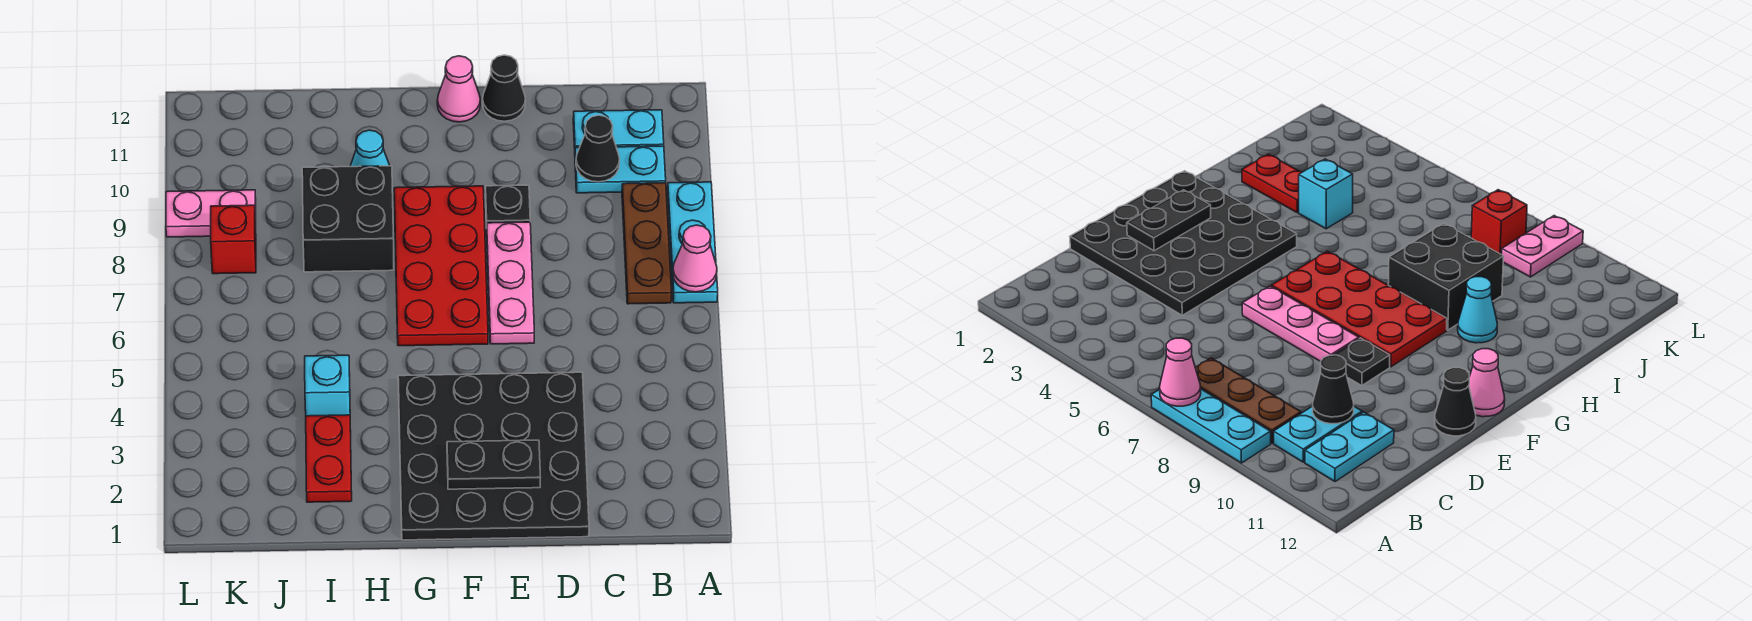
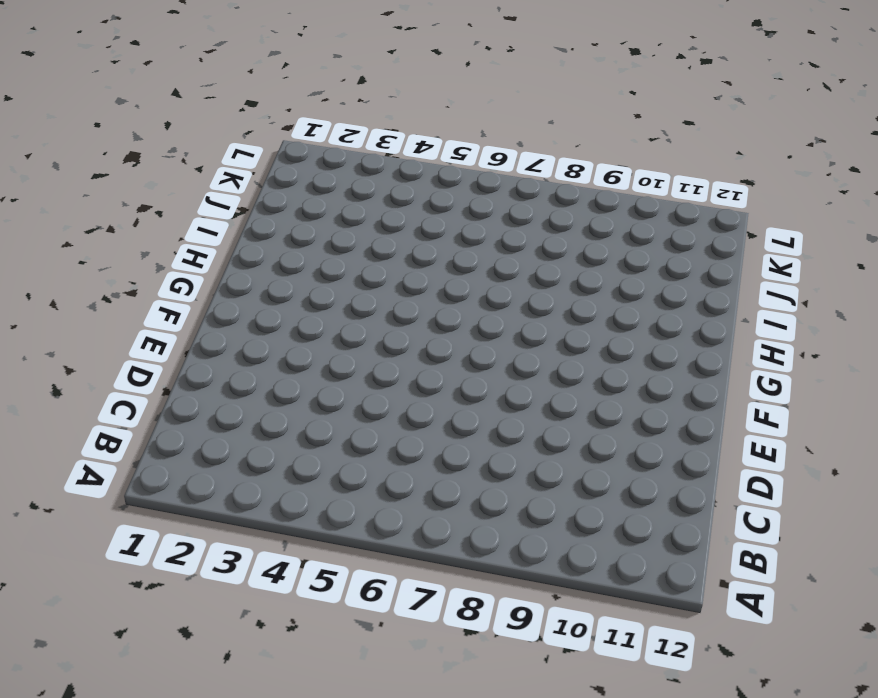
none -> cyan 1x3 plate [667,182,718,303]
none -> brown 1x3 plate [622,183,672,304]
none -> cyan 1x2 plate [575,146,666,193]

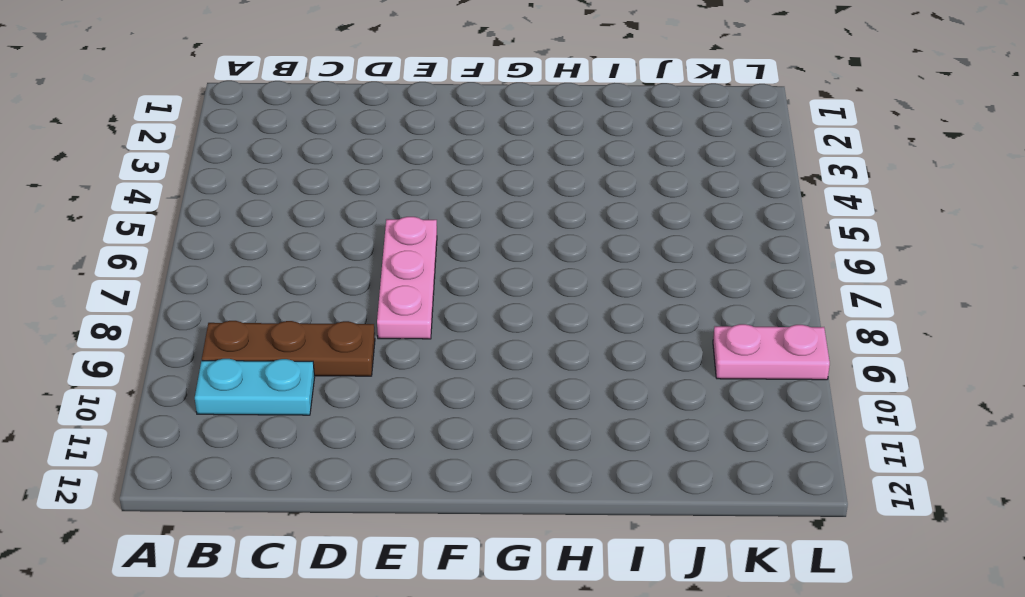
brown 1x3 plate [202,321,375,376] -> brown 1x3 plate turned to [622,183,672,304]
none -> cyan 1x3 plate [667,182,718,303]
none -> cyan 1x2 plate [573,110,664,148]
none -> black 4x4 plate [398,372,589,540]

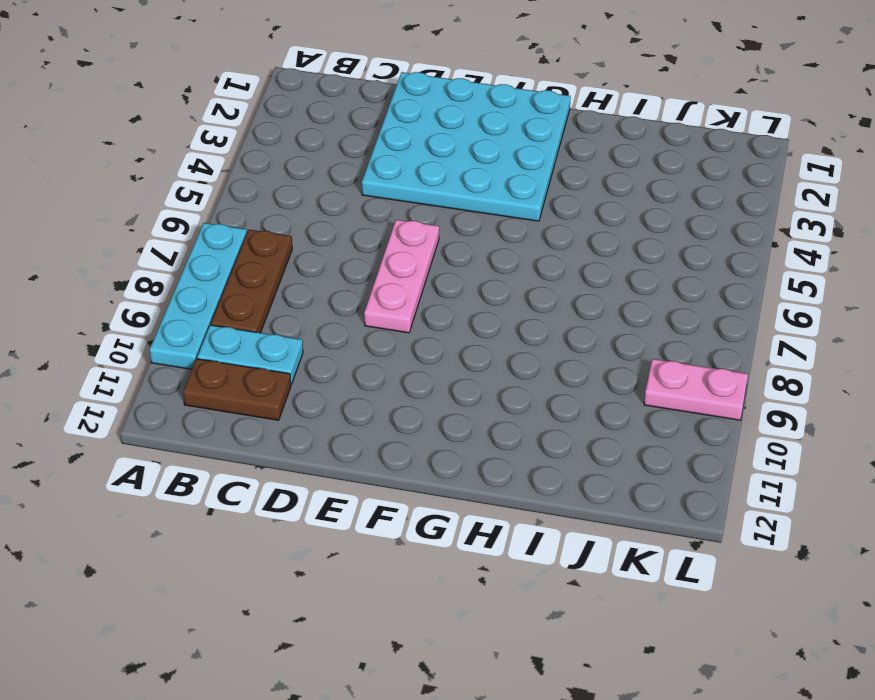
cyan 1x4 plate [150,223,247,369] -> cyan 1x3 plate [667,182,718,303]
brown 1x2 plate [183,359,291,420] -> cyan 1x2 plate [573,110,664,148]
cyan 4x4 plate [362,72,571,221] -> black 4x4 plate [398,372,589,540]
none -> black 1x1 plate [485,185,530,228]
none -> black 1x1 cone [483,55,525,121]
none -> red 2x4 plate [394,186,488,346]

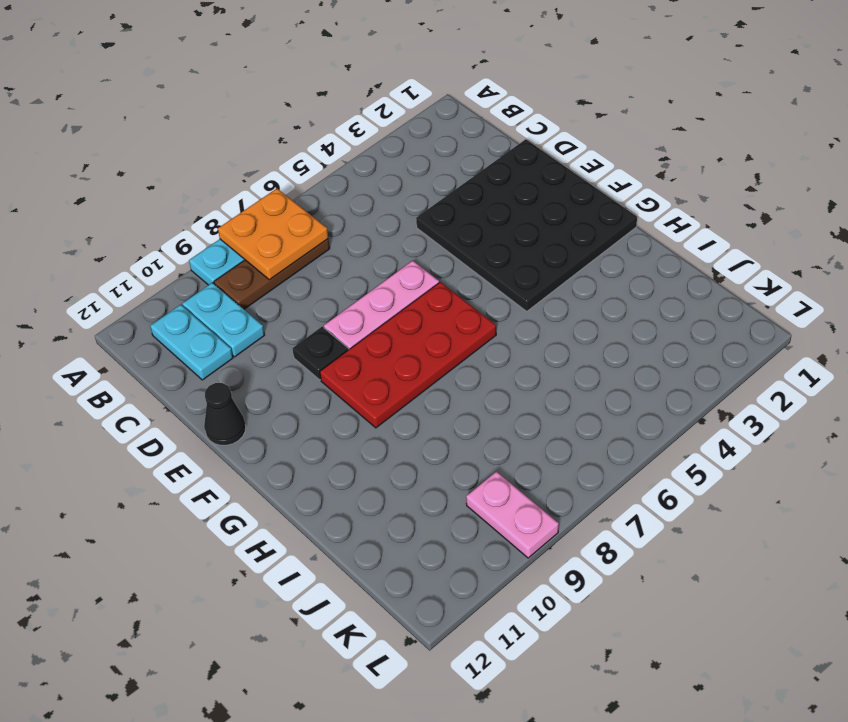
orange 2x2 plate [218,189,328,280] -> pink 1x1 cone [673,225,717,292]
none -> pink 1x1 cone [437,56,480,122]
none -> black 2x2 brick [302,166,394,272]
none -> cyan 1x1 cone [350,130,390,167]

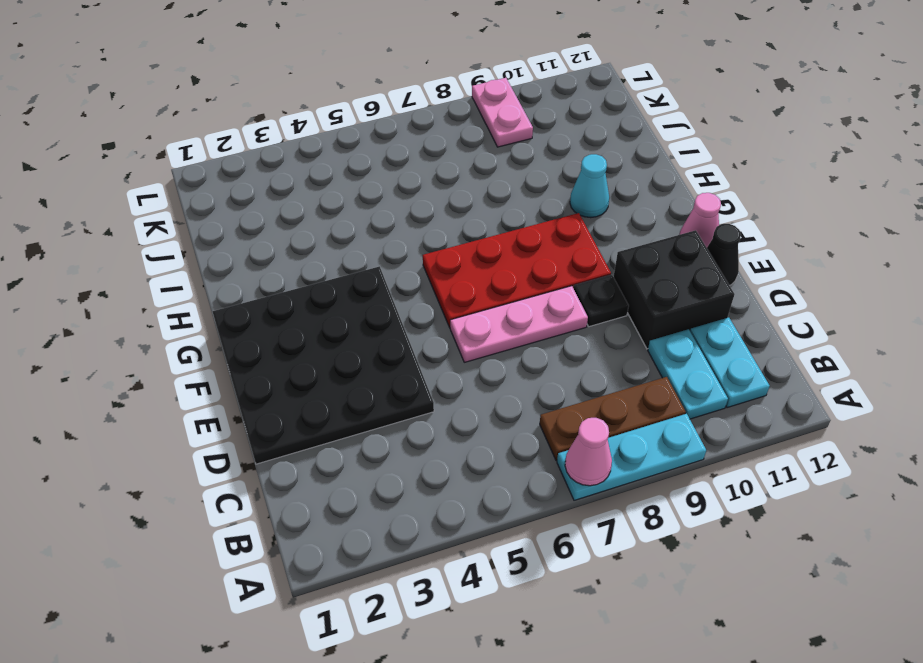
black 2x2 brick [614,230,735,349] -> black 2x2 brick moved to [302,166,394,272]
none -> red 1x2 plate [306,415,352,502]
none -> cyan 1x1 brick [305,355,350,416]
none -> red 1x1 brick [211,205,256,274]

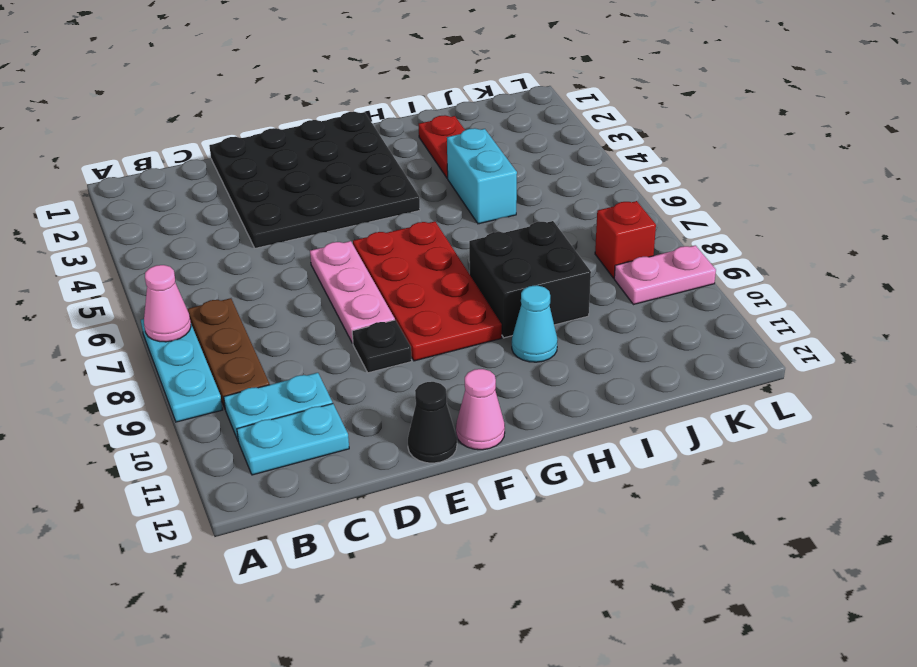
cyan 1x2 brick [447,128,517,224] -> cyan 1x1 brick [305,355,350,416]
none -> black 1x1 cone [576,115,619,182]
none -> black 1x2 plate [447,440,540,489]

